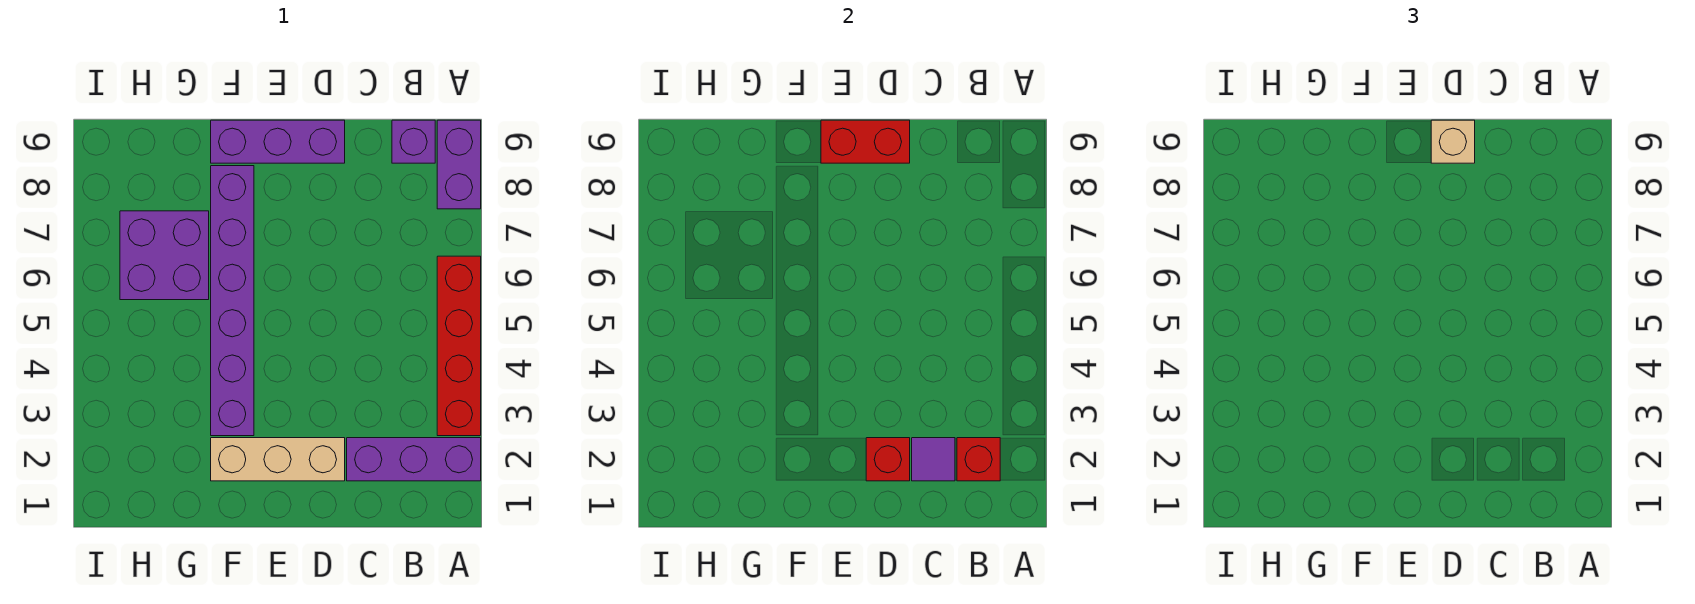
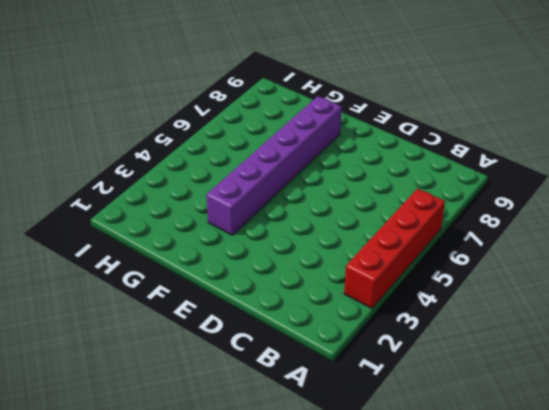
none -> purple 1x3 brick [347,438,481,481]
none -> purple 1x2 brick [437,120,481,209]
none -> purple 1x1 brick [392,120,435,163]

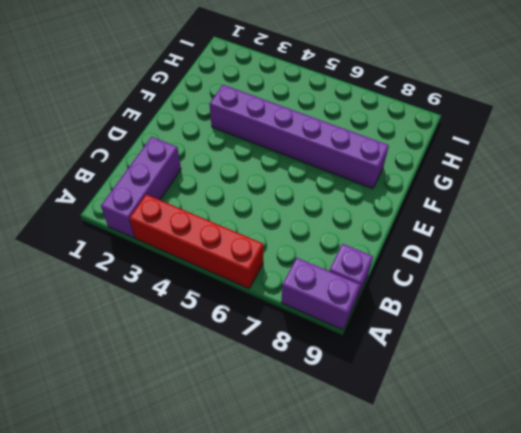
none -> tan 1x3 brick [211,438,345,481]
none -> purple 1x3 brick [211,120,345,163]
none -> purple 2x2 brick [120,211,209,300]

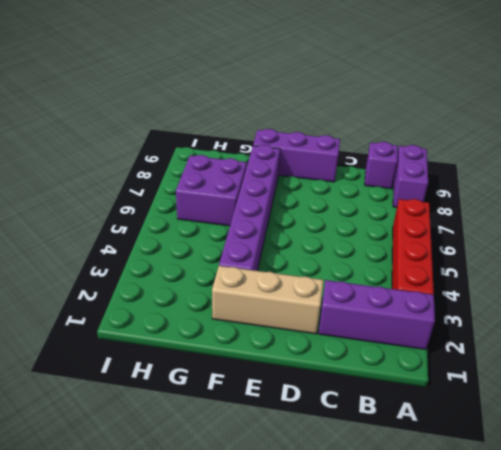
none -> red 1x1 brick [957,438,1000,481]
none -> purple 1x1 tile [912,438,955,481]
none -> red 1x1 brick [866,438,910,481]

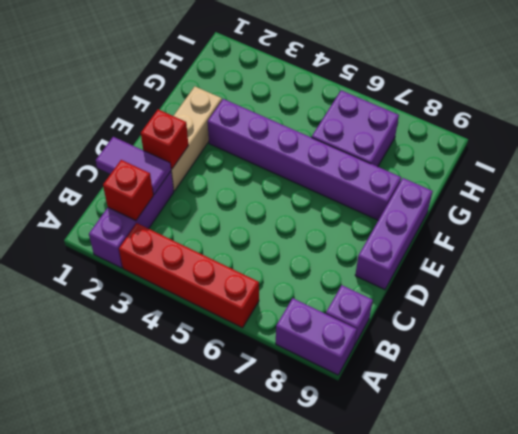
purple 1x2 tile [96,137,171,194] -> purple 1x1 tile [912,438,955,481]
none -> red 1x2 brick [821,120,910,163]
none -> tan 1x1 brick [1431,120,1475,163]

